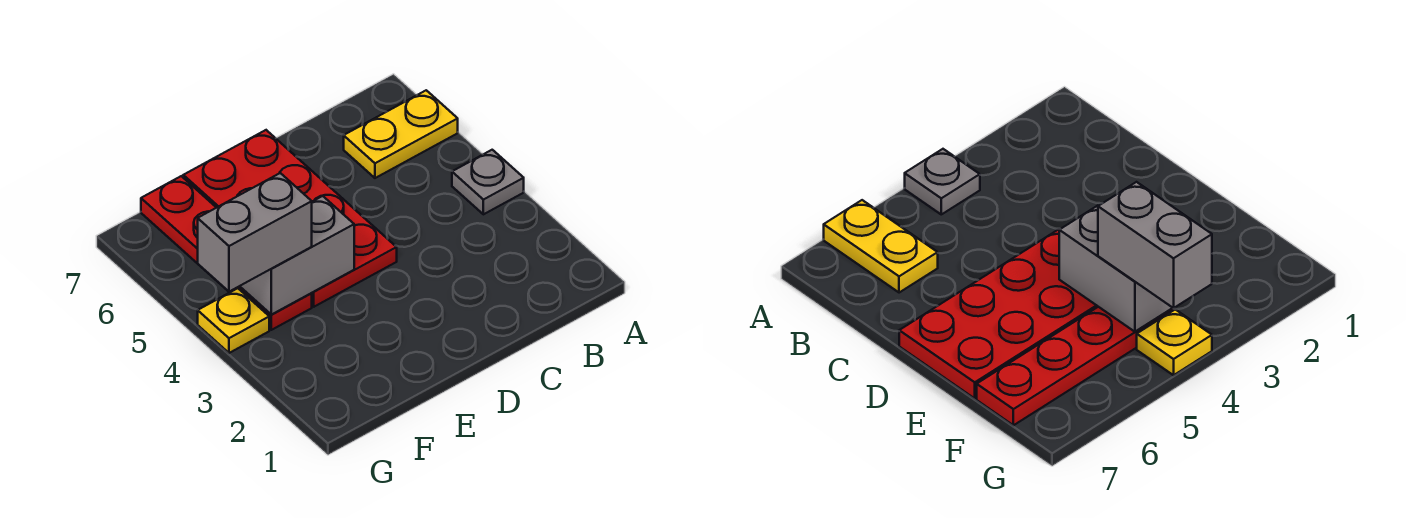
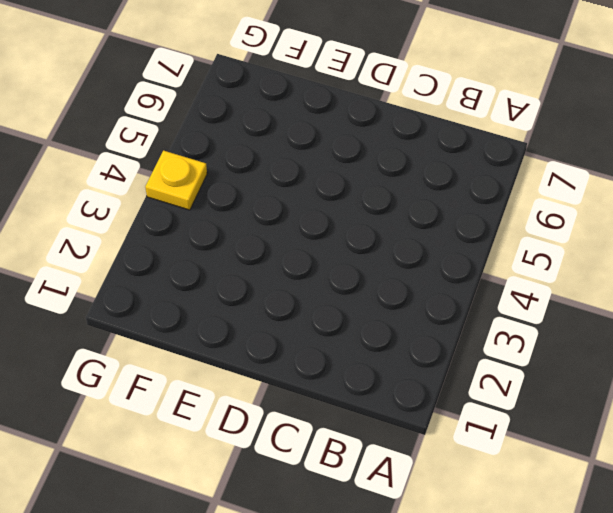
none -> grey 1x1 plate [452,150,524,214]
none -> yellow 1x2 plate [344,90,458,178]

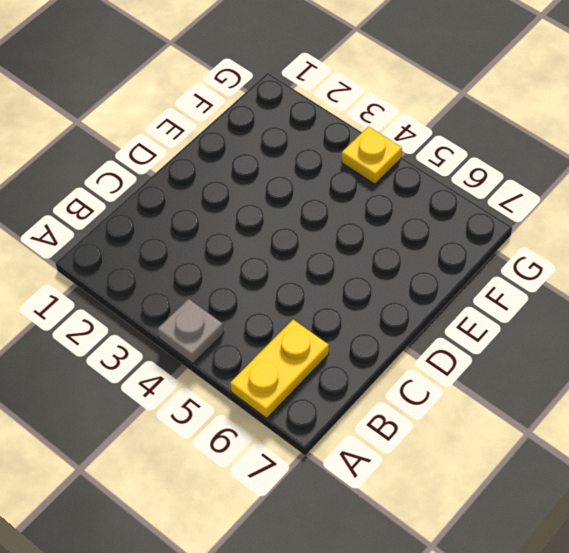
none -> red 2x4 plate [183,130,397,307]
none -> red 1x4 plate [141,176,312,330]

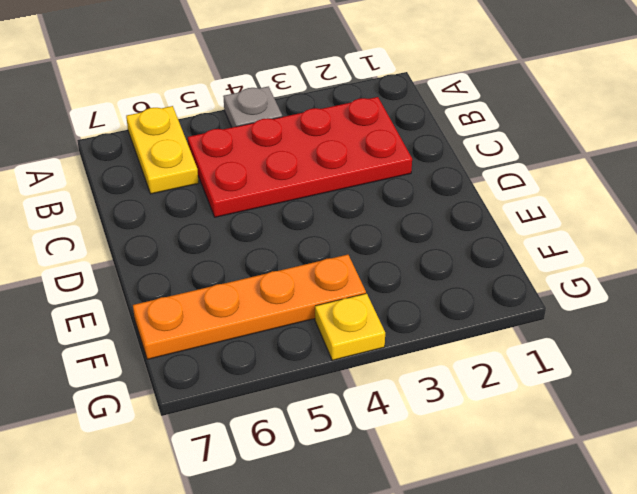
red 2x4 plate [188,97,412,217] -> red 2x4 plate moved to [183,130,397,307]
orange 1x4 plate [133,255,366,359] -> red 1x4 plate [141,176,312,330]
none -> grey 1x2 brick [240,196,354,315]
none -> grey 1x2 brick [198,173,312,292]

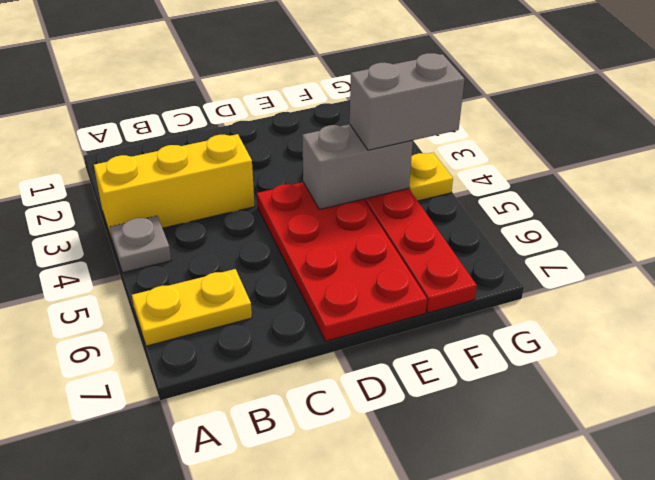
yellow 1x3 brick [94,134,255,239] -> none

